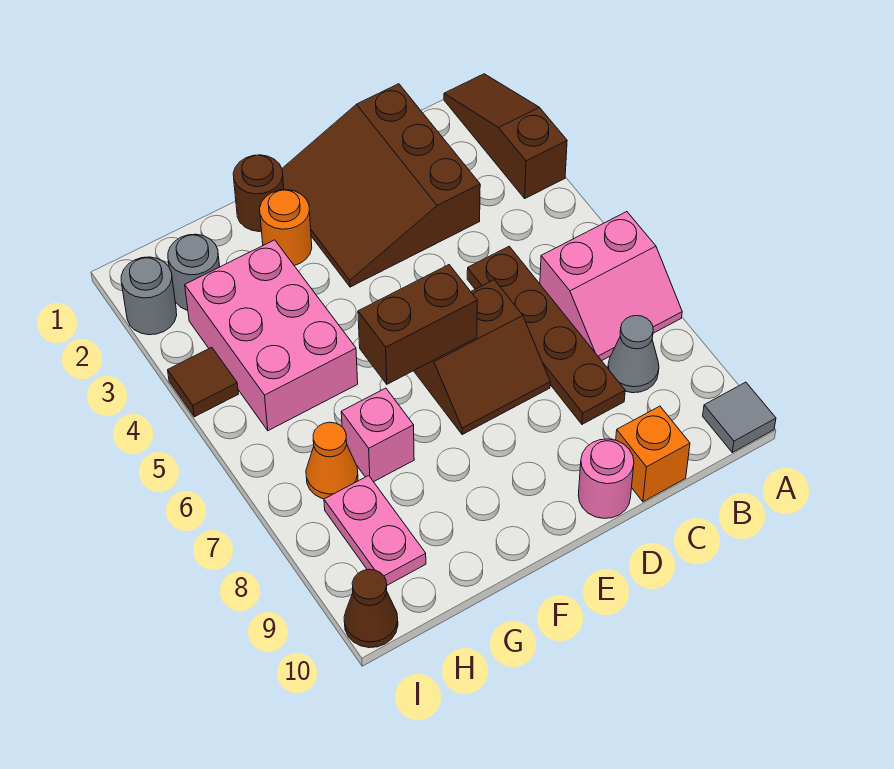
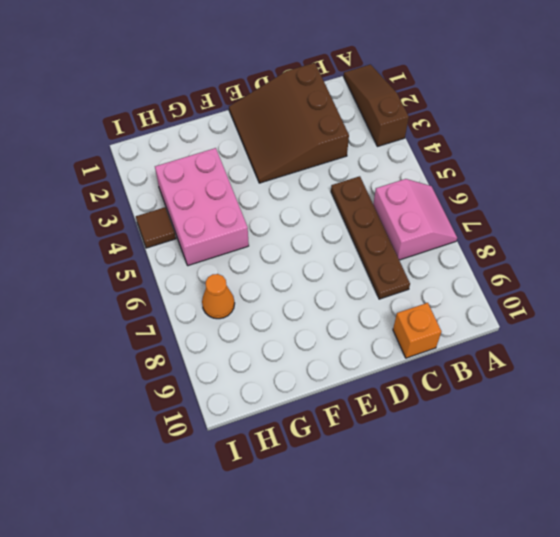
pink 2x2 slope [373,179,457,260] -> pink 2x2 slope turned to [540,212,682,361]
none -> grey 1x1 tile [703,382,776,452]
none -> grey 1x1 cone [608,316,659,393]
none -> brown 2x2 slope [414,280,550,434]

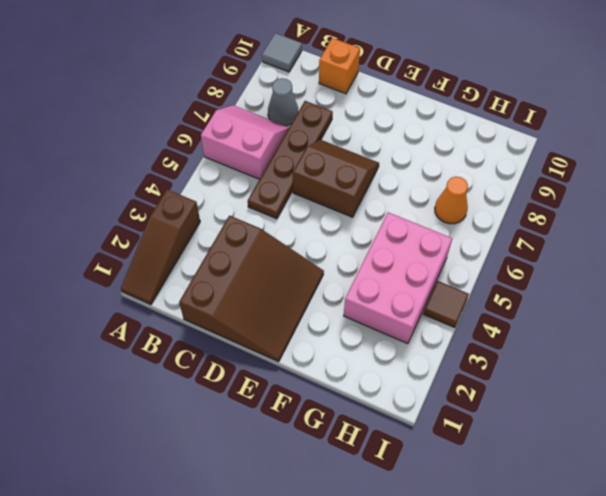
none -> pink 1x1 round brick [578,439,634,518]
none -> brown 1x1 round brick [233,155,284,232]
none -> orange 1x1 round brick [260,190,312,265]

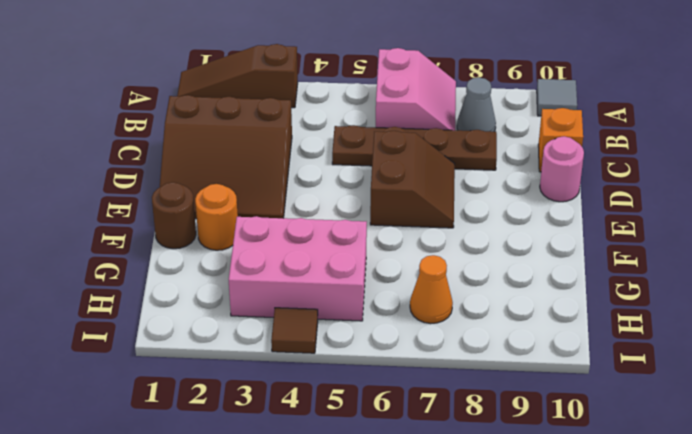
none -> pink 1x1 brick [341,388,414,482]
none -> grey 1x1 round brick [168,234,220,310]
none -> pink 1x2 plate [324,476,426,585]

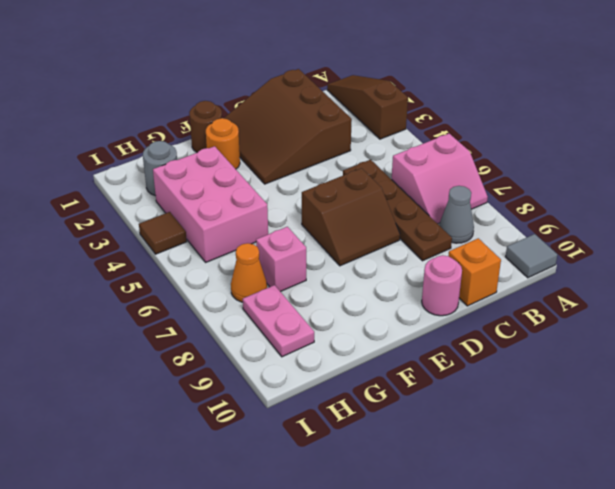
none -> grey 1x1 round brick [121,257,177,335]
none -> brown 1x1 cone [344,569,398,648]
none -> brown 1x2 brick [358,265,477,384]

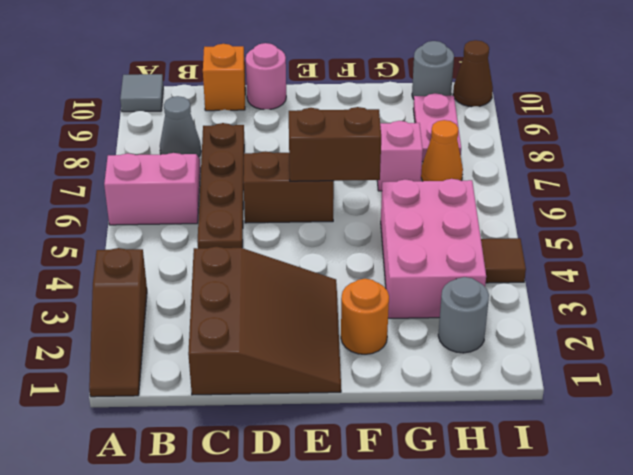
grey 1x1 round brick [412,41,454,99] -> grey 1x1 round brick moved to [121,257,177,335]
none -> brown 1x1 round brick [233,155,284,232]

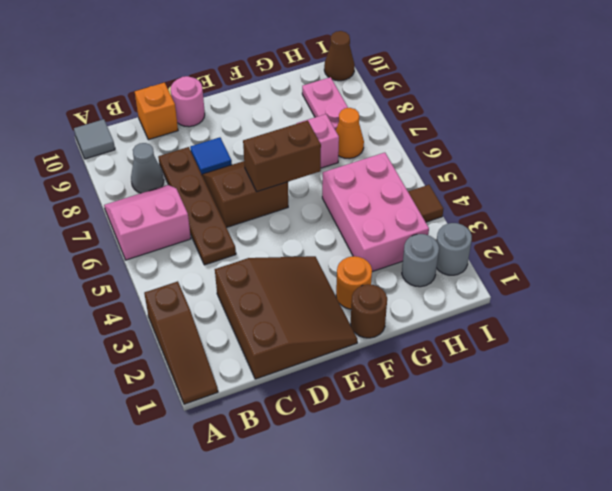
blue 1x1 tile [190,137,232,174] -> none

